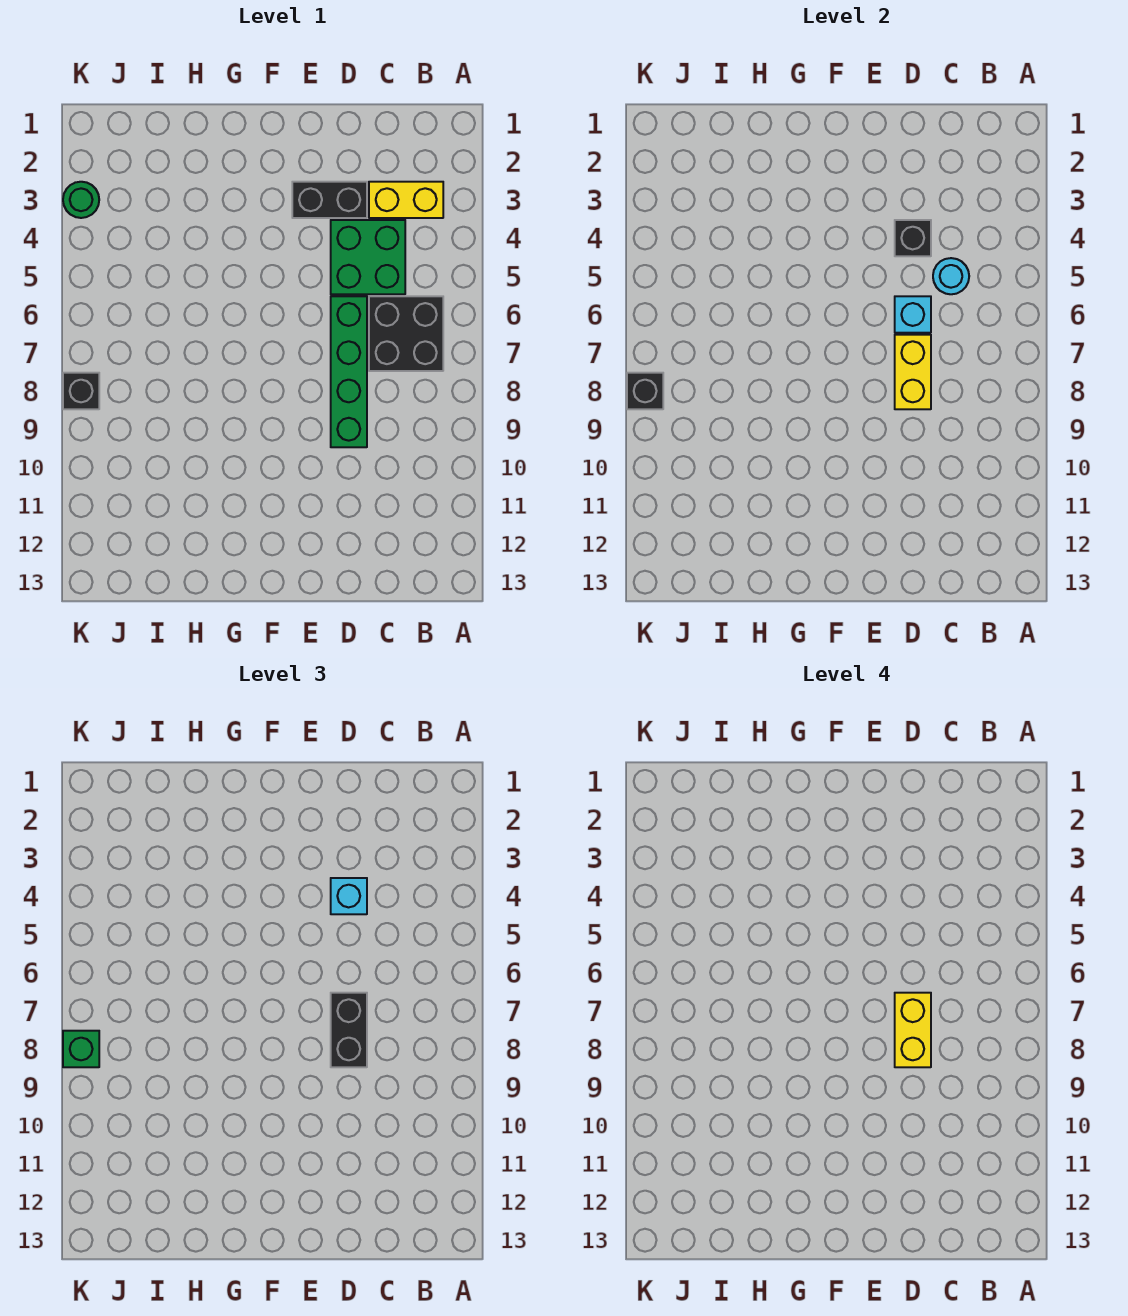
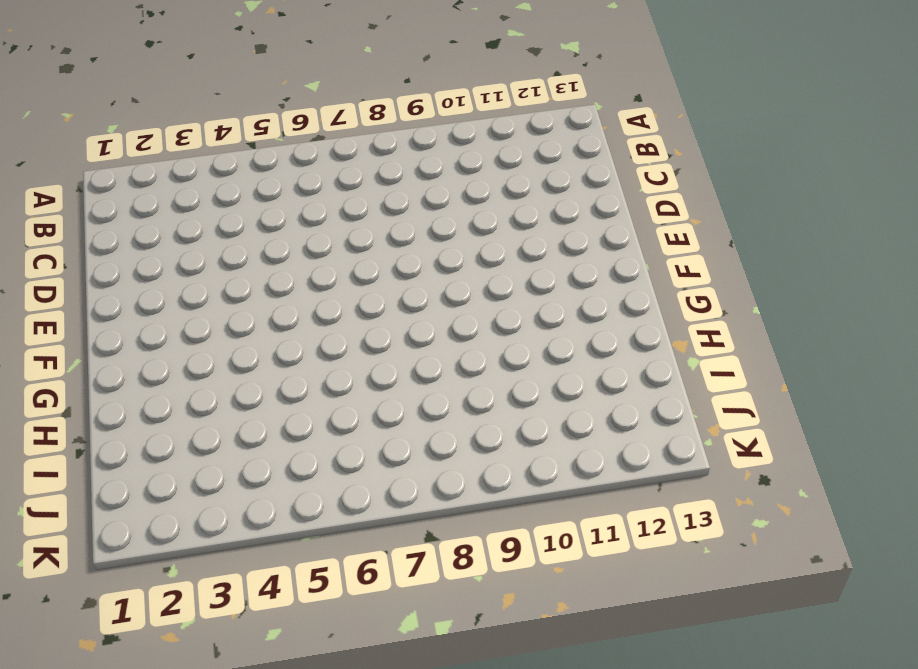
none -> yellow 1x2 brick [369,182,443,218]
none -> black 2x2 brick [369,296,443,371]
none -> green 2x2 brick [331,220,405,294]

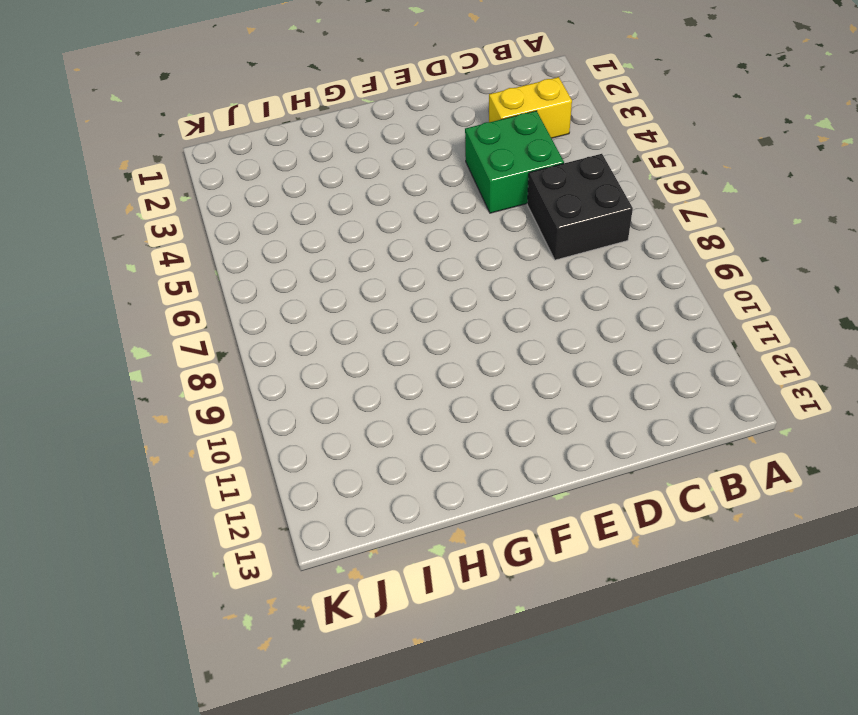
none -> black 1x2 brick [292,182,367,218]
none -> green 1x4 brick [331,296,367,447]
none -> green 1x1 round brick [63,182,99,218]

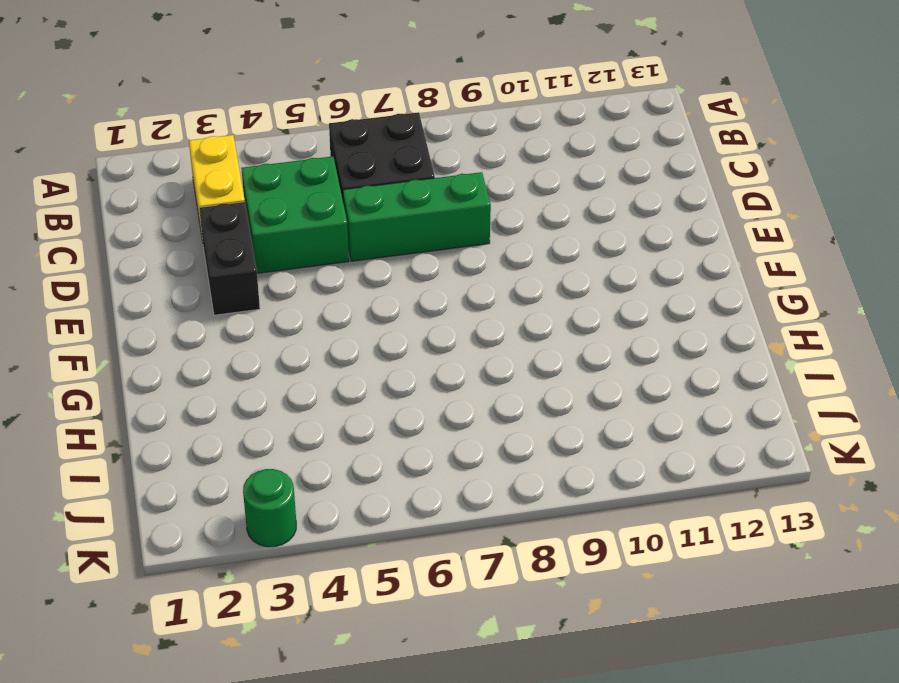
green 1x3 brick [343,172,491,261] -> green 1x4 brick [331,296,367,447]
none -> black 1x1 brick [63,373,99,409]
none -> cyan 1x1 round brick [933,258,969,294]
none -> black 1x1 brick [895,220,931,256]

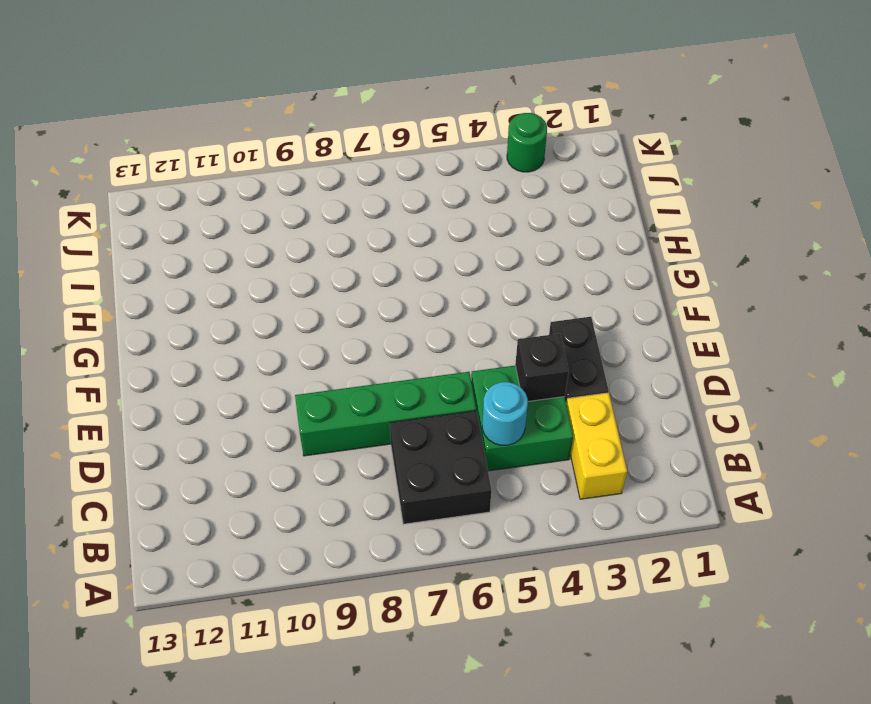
none -> black 1x1 brick [63,373,99,409]
none -> cyan 1x1 brick [895,296,931,333]
none -> yellow 1x2 brick [895,335,931,409]

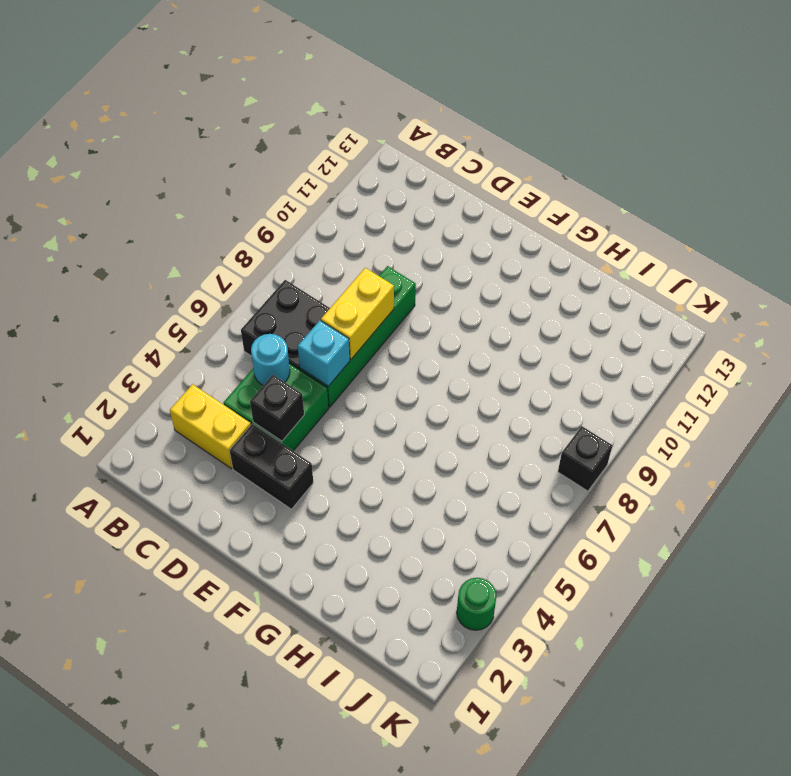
none -> black 1x1 brick [627,373,663,409]
none -> cyan 1x1 brick [331,878,367,914]
none -> black 1x2 brick [331,993,367,1067]

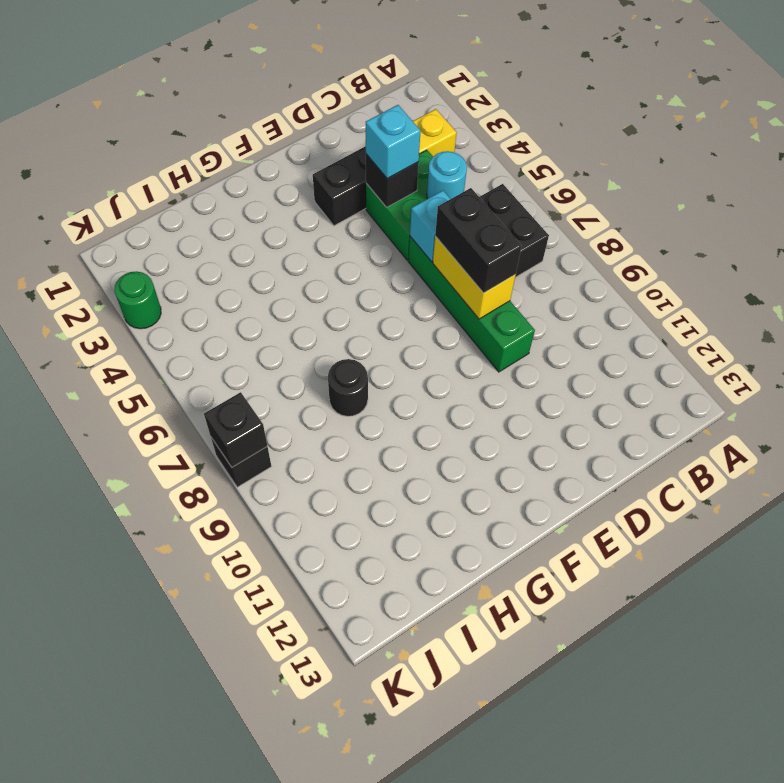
black 1x1 round brick [328,359,368,416] -> none
none -> green 1x1 brick [63,1031,99,1067]
none -> yellow 1x2 brick [895,993,931,1067]

